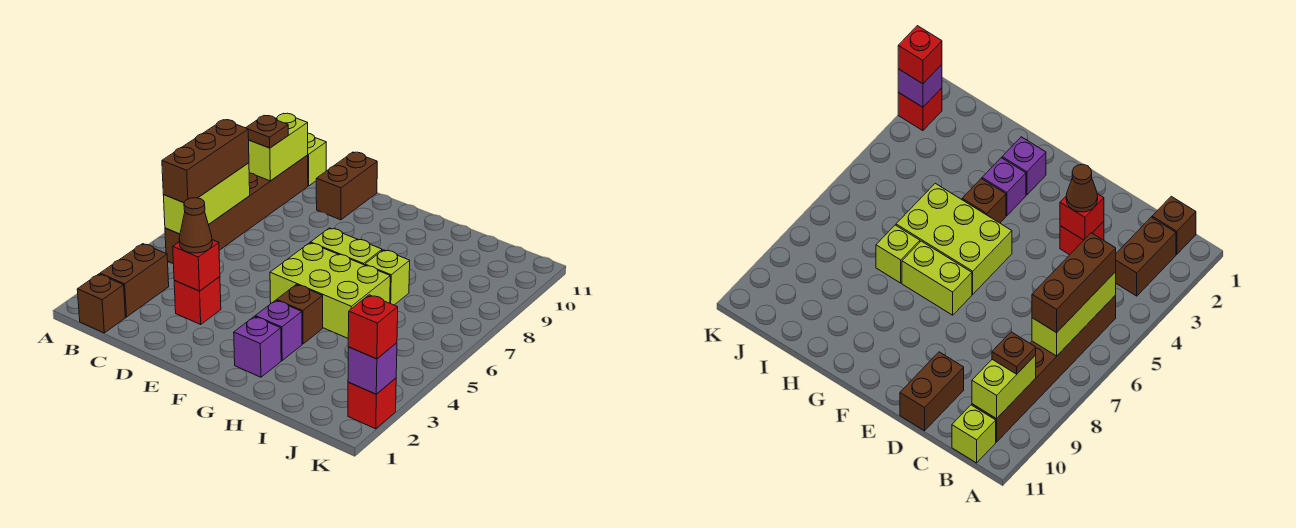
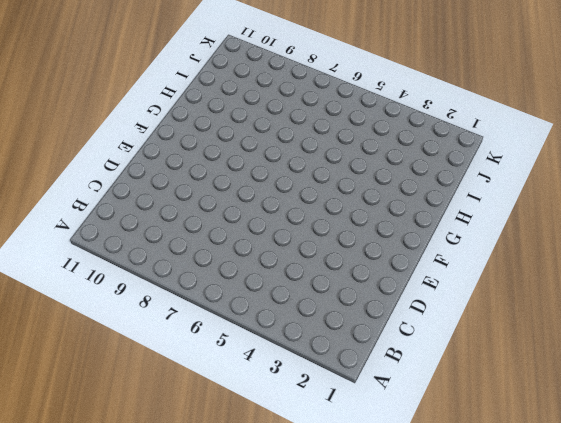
none -> brown 1x1 brick [77,274,125,333]
none -> brown 1x2 brick [100,244,169,317]
none -> brown 1x6 brick [165,155,308,263]

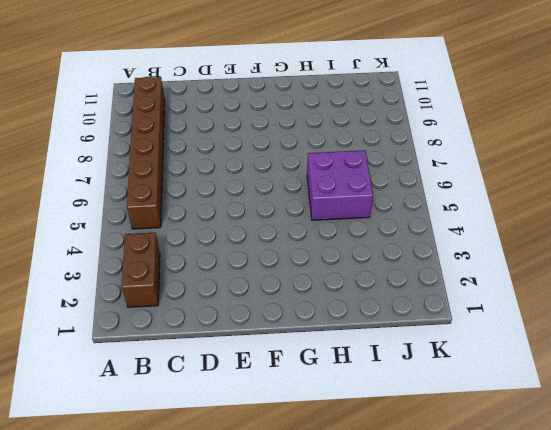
purple 2x2 brick [307,150,373,220] -> lime 2x3 brick [270,243,390,338]
none -> brown 1x1 brick [77,274,125,333]
none -> lime 1x1 brick [308,133,326,186]
none -> red 1x1 brick [174,277,221,324]

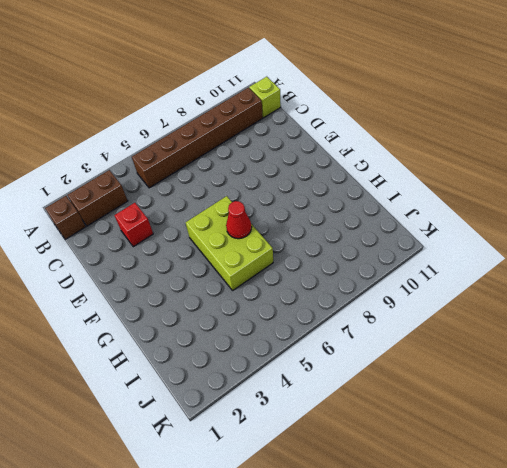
red 1x1 cone [226,201,252,239] -> none
none -> brown 1x2 brick [316,152,377,220]
none -> lime 1x2 brick [311,228,382,265]
none -> purple 1x1 brick [234,316,281,377]

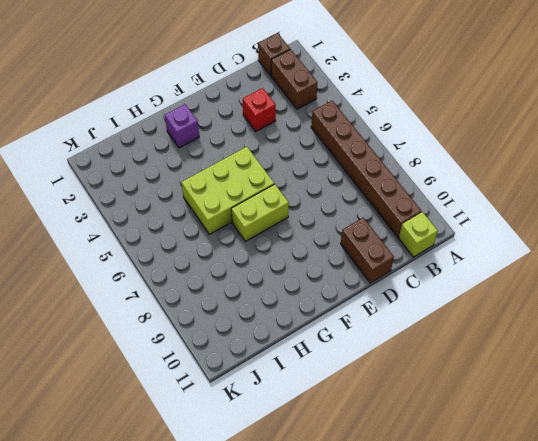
none -> purple 1x1 brick [255,300,302,360]
none -> brown 1x1 brick [277,285,323,344]
none -> lime 1x1 brick [365,250,410,305]

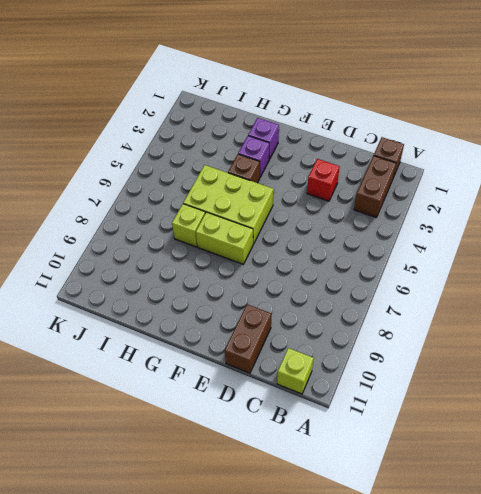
none -> brown 1x6 brick [165,155,308,263]
none -> red 1x1 brick [348,378,396,429]
none -> lime 1x3 brick [163,163,250,234]

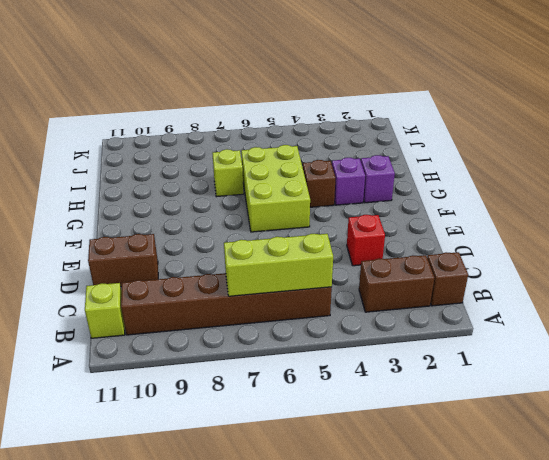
none -> lime 1x2 brick [311,228,382,265]
none -> red 1x1 brick [348,378,396,429]
none -> lime 1x2 brick [249,113,308,181]

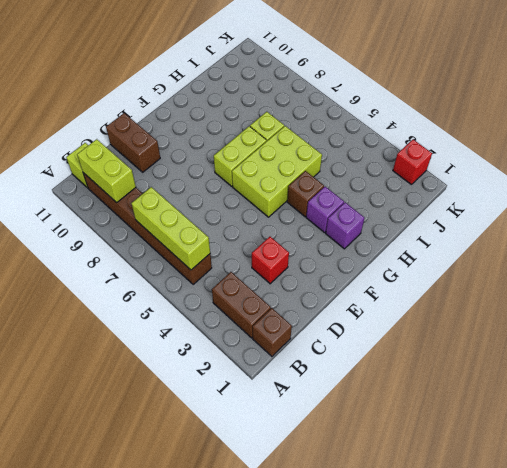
none -> red 1x1 brick [173,240,220,291]
none -> purple 1x1 brick [348,343,397,394]
none -> brown 1x3 brick [162,120,249,203]

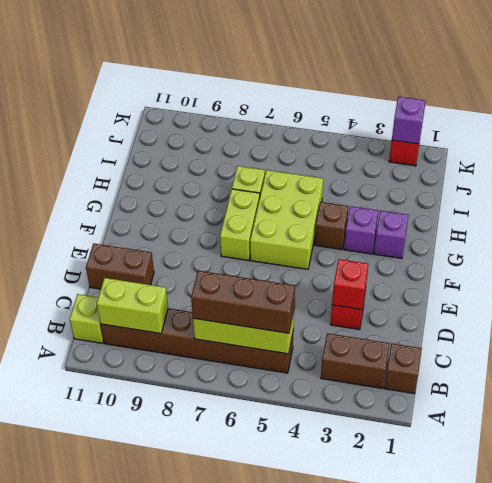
none -> brown 1x1 plate [246,116,288,148]
none -> brown 1x1 cone [179,198,212,253]
none -> red 1x1 brick [348,295,398,359]

